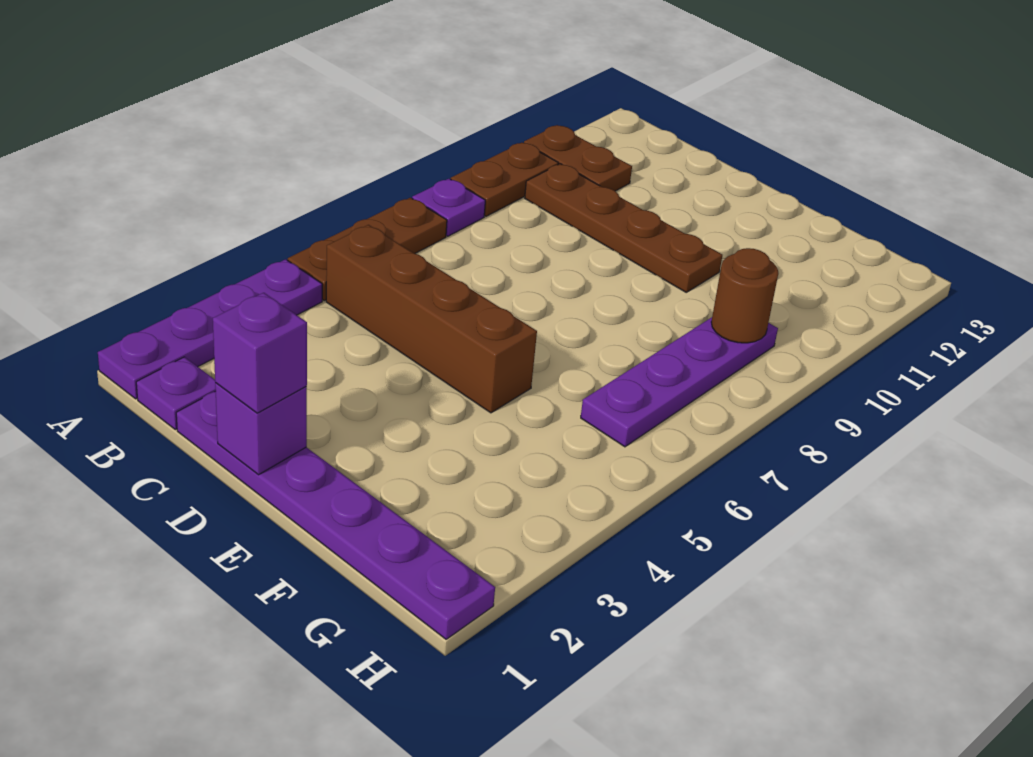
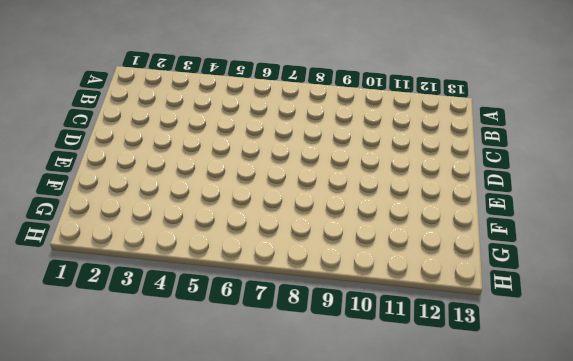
none -> purple 1x4 plate [98,259,322,399]
none -> brown 1x3 plate [288,198,447,301]
none -> purple 1x1 plate [412,179,485,236]

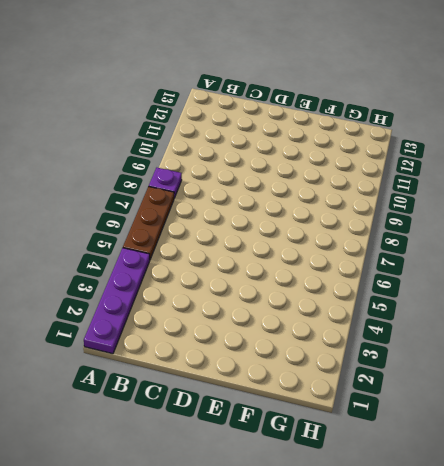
none -> brown 1x2 plate [451,142,558,216]
none -> brown 1x2 plate [524,125,632,191]
none -> purple 1x1 plate [136,357,216,430]

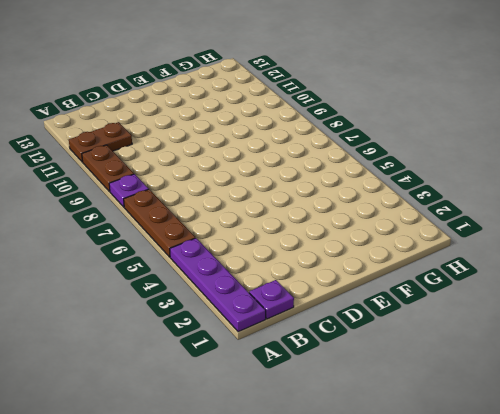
none -> brown 1x4 brick [326,225,537,413]
none -> brown 1x4 plate [525,164,722,292]
none -> purple 1x6 plate [176,392,495,639]

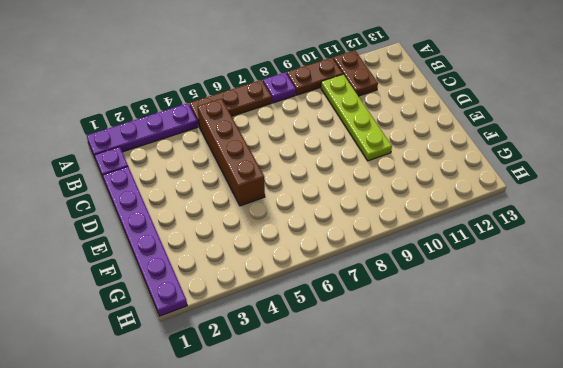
lime 1x4 plate [321,74,392,161] -> brown 1x4 plate [525,164,722,292]
none -> purple 1x4 plate [581,317,778,447]
none -> purple 1x1 brick [215,383,307,475]
none -> brown 1x1 round brick [711,248,778,343]

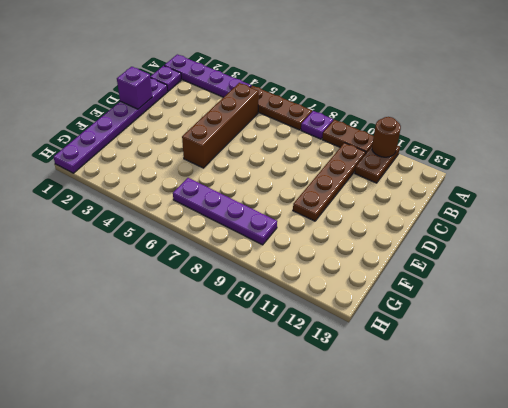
brown 1x1 round brick [372,117,401,157] -> brown 1x1 round brick moved to [711,248,778,343]
none -> purple 1x1 brick [213,293,307,413]

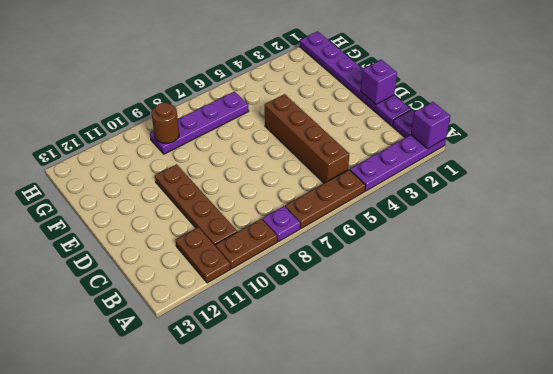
purple 1x1 brick [411,102,450,148] -> purple 1x1 brick moved to [213,293,307,413]

